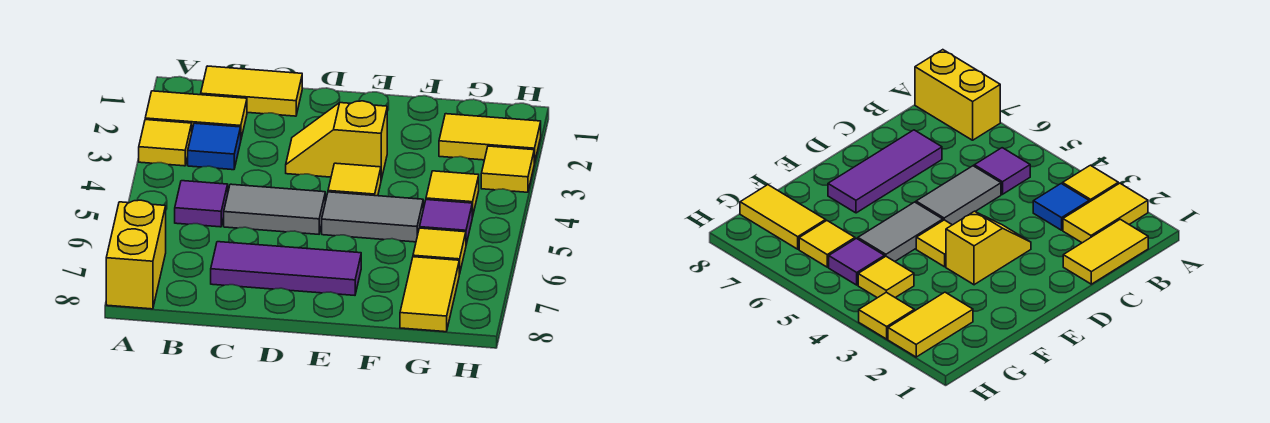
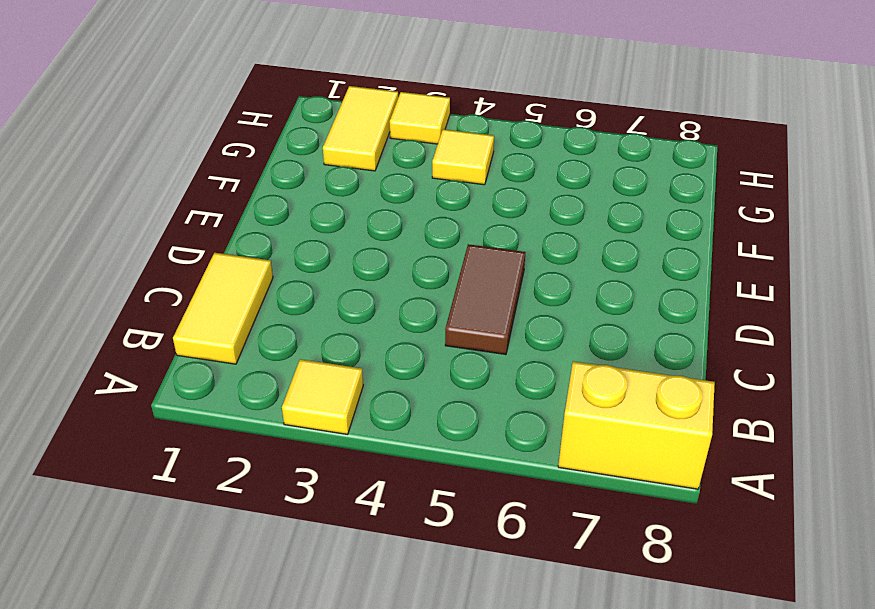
brown 1x2 tile [445,244,525,355] -> grey 1x2 tile [224,184,325,234]
none -> yellow 1x2 tile [145,91,247,138]
none -> blue 1x1 tile [188,123,241,170]
none -> purple 1x1 tile [175,181,228,227]

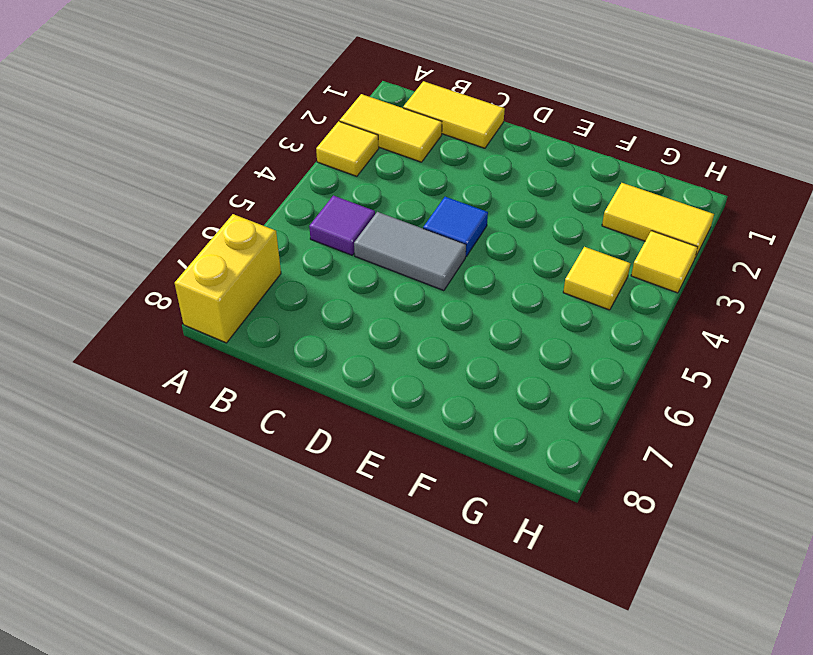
blue 1x1 tile [423,197,488,257] -> blue 1x1 tile moved to [188,123,241,170]
none -> purple 1x3 tile [211,242,361,295]
none -> yellow 1x2 slope [286,101,387,180]
none -> yellow 1x1 tile [328,163,381,196]

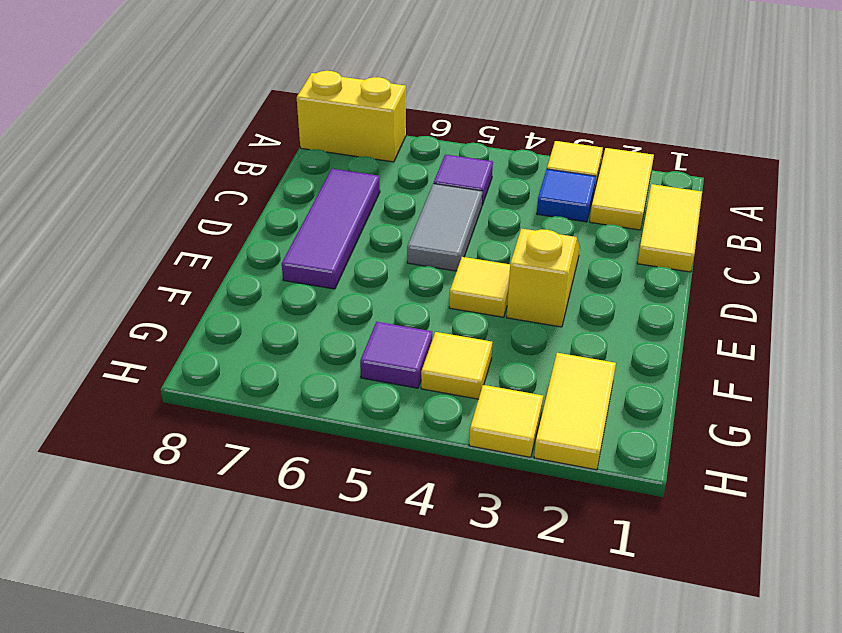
none -> grey 1x2 tile [322,192,423,242]
none -> yellow 1x1 tile [413,228,466,274]
none -> yellow 1x2 tile [400,257,459,332]

